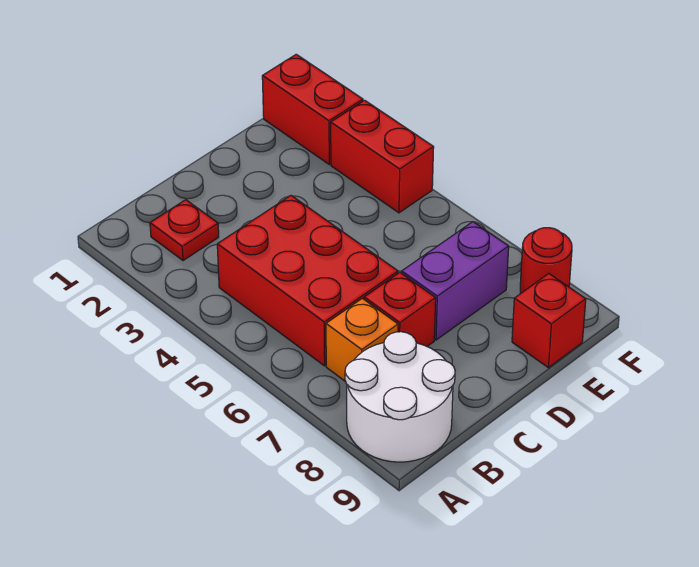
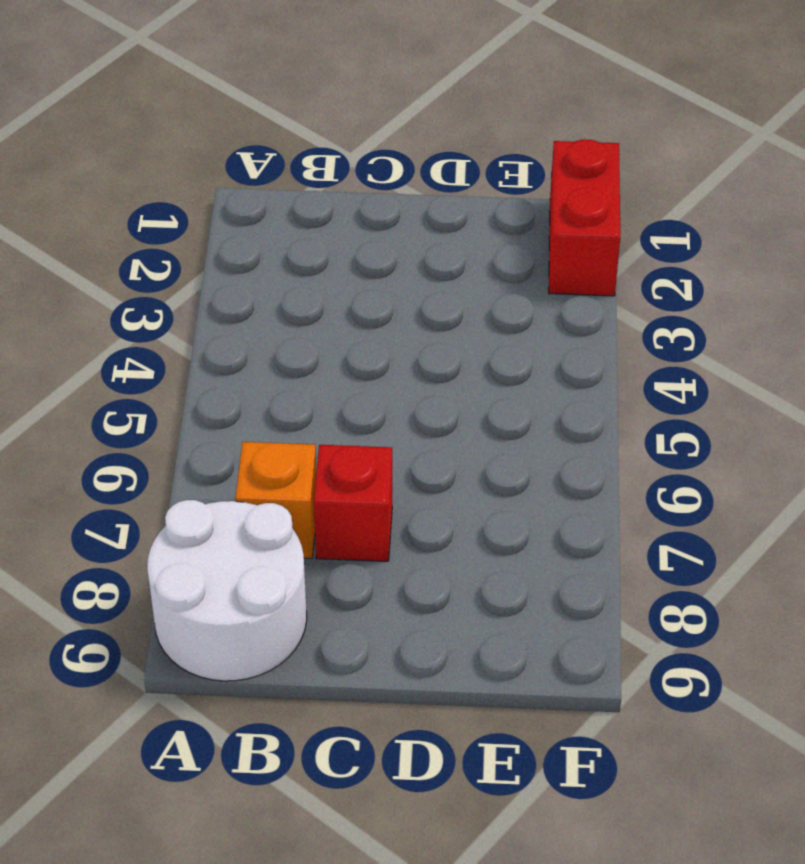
none -> red 1x1 plate [150,200,219,261]
none -> red 2x3 brick [217,196,398,366]

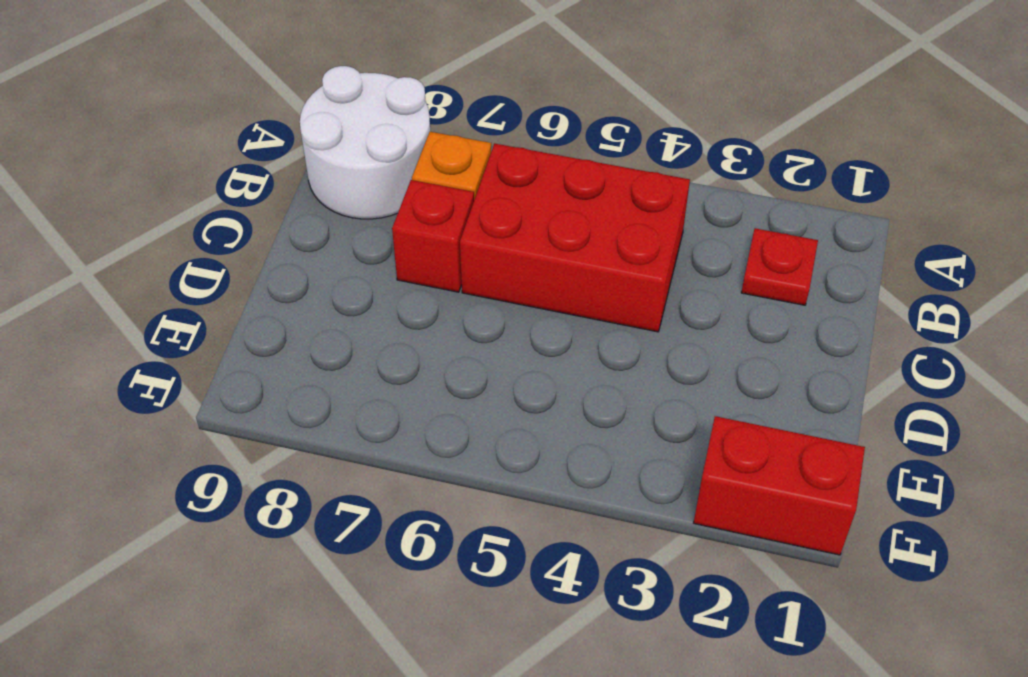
none -> purple 1x2 brick [402,222,509,340]
none -> red 1x1 brick [512,274,586,368]

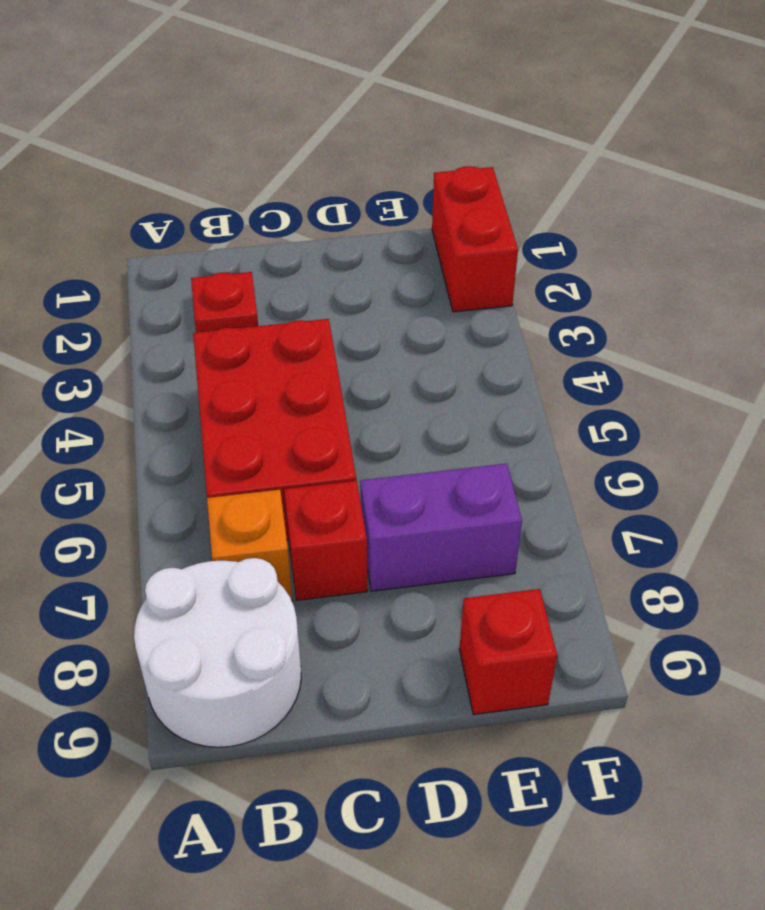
none -> red 1x2 brick [331,100,434,213]
none -> red 1x1 round brick [520,228,572,293]

